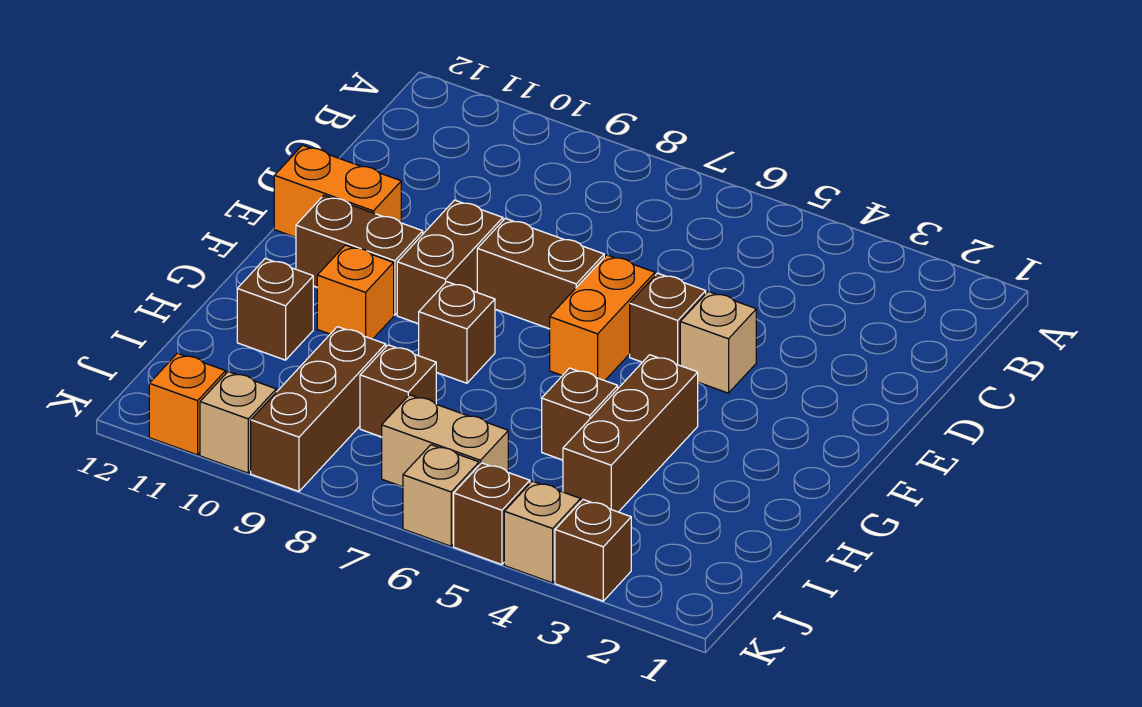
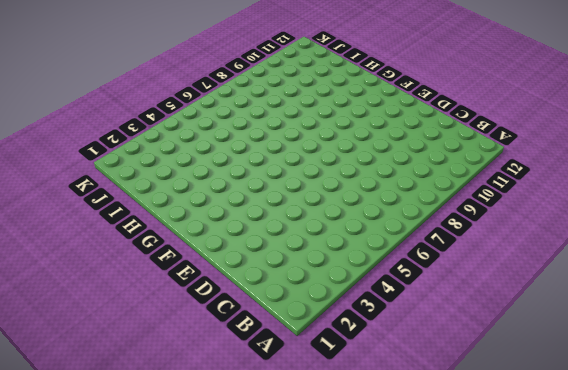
none -> tan 1x1 brick [680,292,756,393]
none -> brown 1x1 brick [630,273,706,365]
none -> orange 1x2 brick [550,255,655,381]

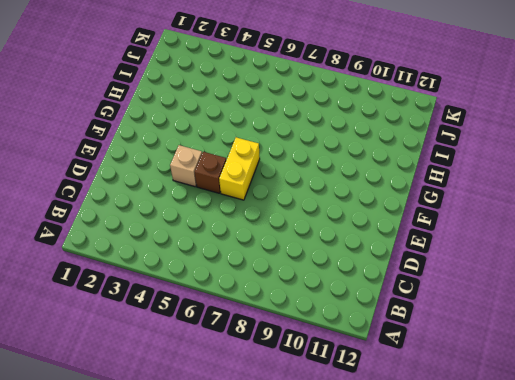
yellow 1x2 brick [219,137,260,200] -> orange 1x2 brick [550,255,655,381]
none -> brown 1x2 brick [477,218,604,329]
none -> brown 1x2 brick [397,200,503,324]
none -> orange 1x2 brick [274,145,401,237]

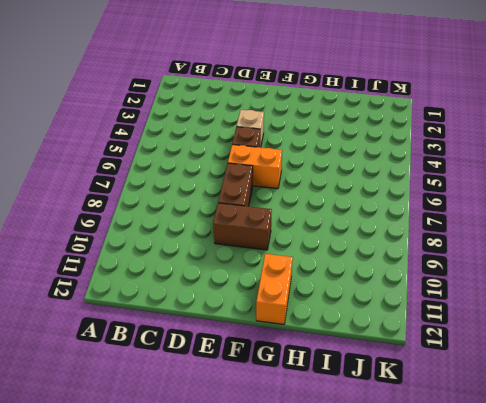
orange 1x2 brick [256,254,293,324] -> orange 1x2 brick moved to [274,145,401,237]
none -> brown 1x2 brick [296,195,423,315]
none -> brown 1x3 brick [563,355,698,512]
none -> brown 1x1 brick [419,282,495,383]

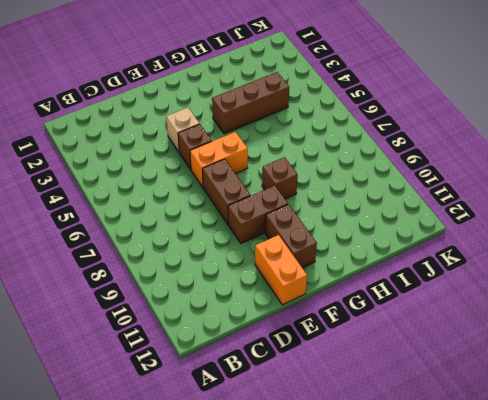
none -> orange 1x1 brick [317,245,394,339]
none -> brown 1x1 brick [542,368,618,460]
none -> brown 1x1 brick [237,258,313,360]

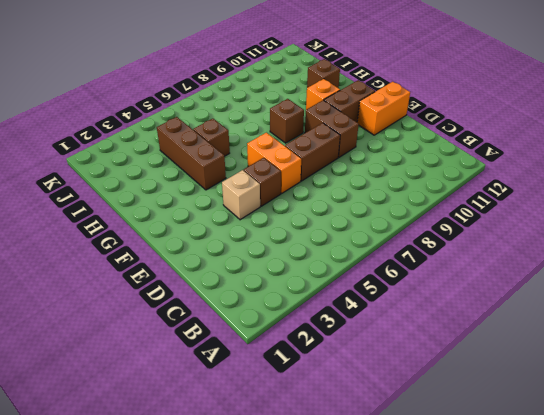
none -> brown 1x1 brick [360,345,436,437]
none -> brown 1x3 brick [251,327,386,491]
none -> tan 1x2 brick [382,395,508,487]

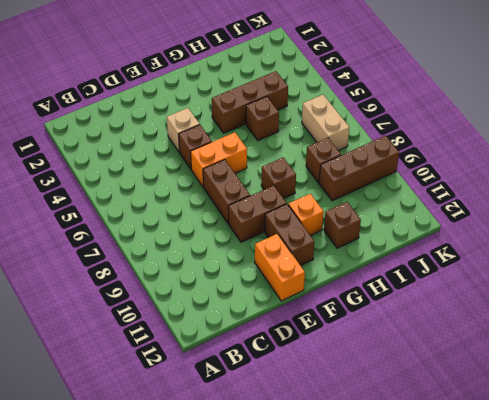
none -> brown 1x1 brick [555,500,631,601]
none -> tan 1x1 brick [504,481,581,583]
none -> brown 1x1 brick [454,463,530,565]

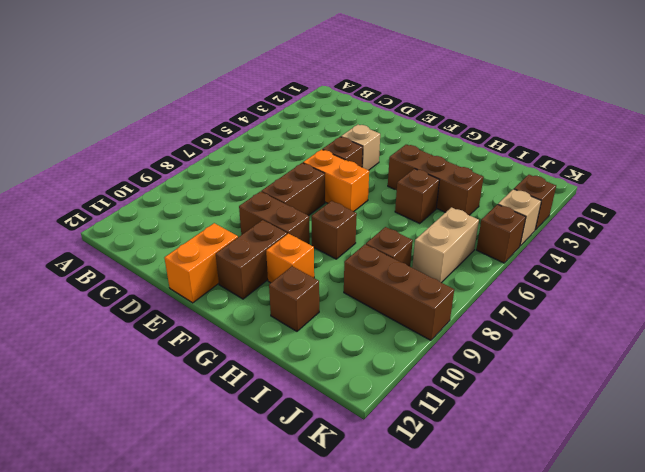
none -> tan 1x1 brick [403,445,479,546]
none -> tan 1x1 brick [200,372,276,473]
none -> orange 1x1 brick [149,353,226,455]

